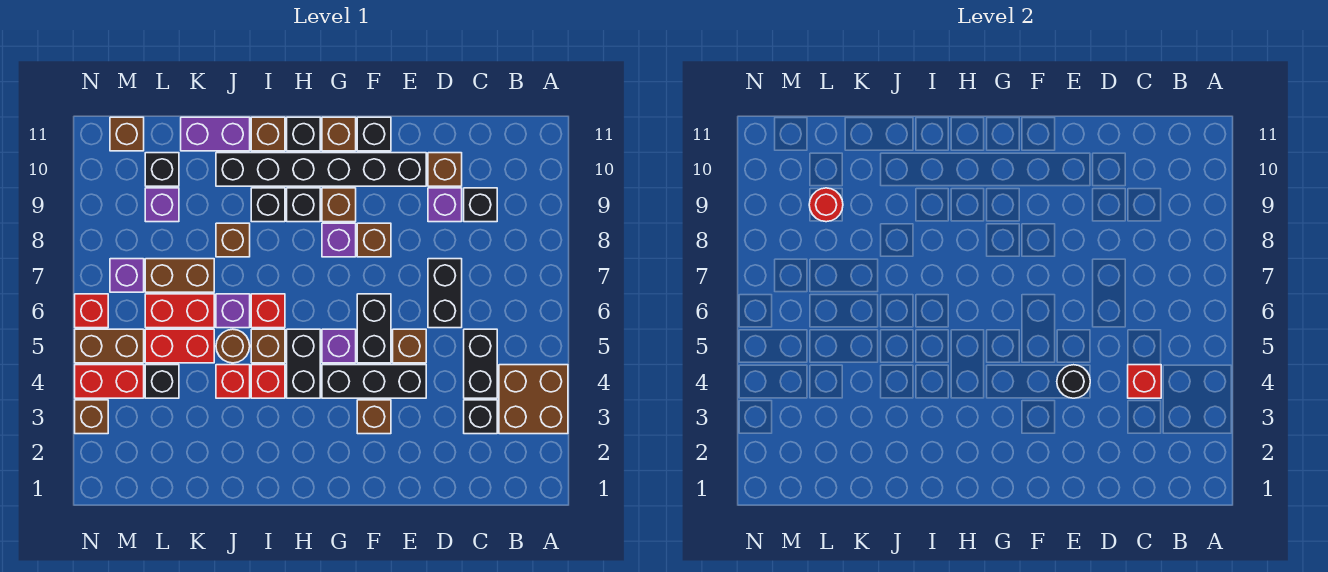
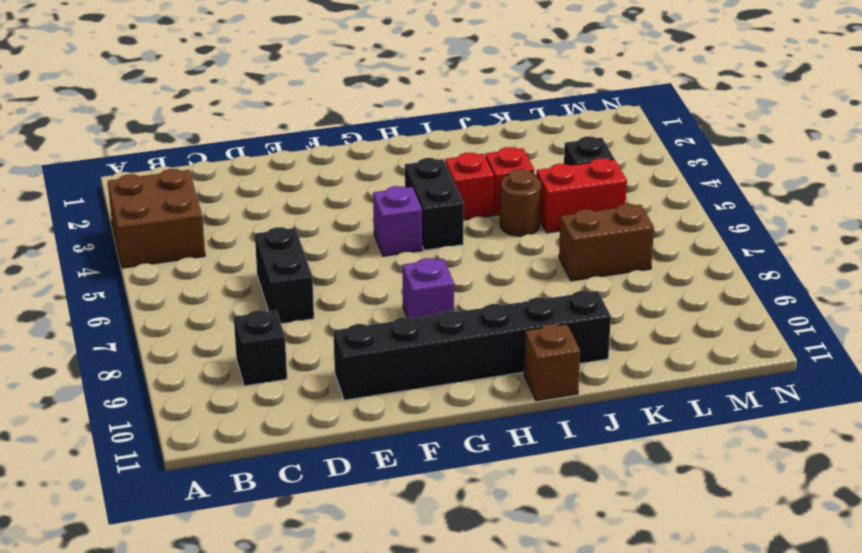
none -> black 1x1 brick [464,400,497,434]
none -> black 1x2 brick [464,329,497,398]
none -> purple 1x1 brick [428,188,462,222]
none -> brown 1x1 brick [428,153,462,186]

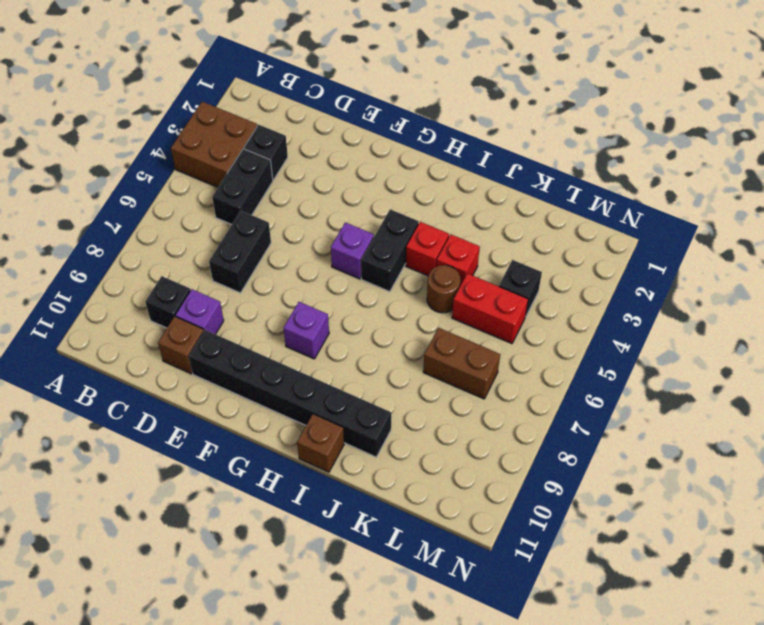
none -> black 1x3 brick [322,365,426,398]
none -> brown 1x1 brick [393,329,426,363]
none -> brown 1x1 brick [357,400,391,434]
none -> black 1x2 brick [357,294,391,363]

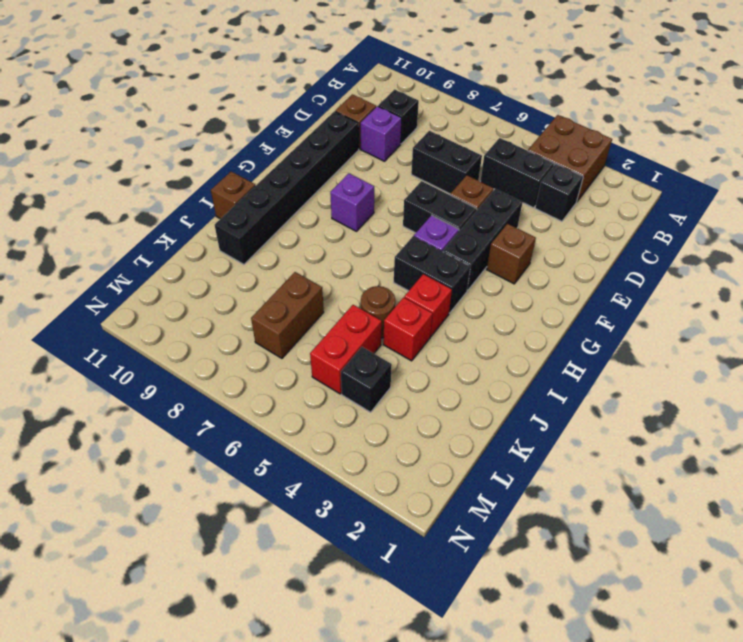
none -> brown 1x1 brick [357,223,391,257]
none -> black 1x1 brick [357,117,391,151]
none -> brown 1x1 brick [322,188,356,222]
none -> brown 1x1 brick [322,117,356,151]

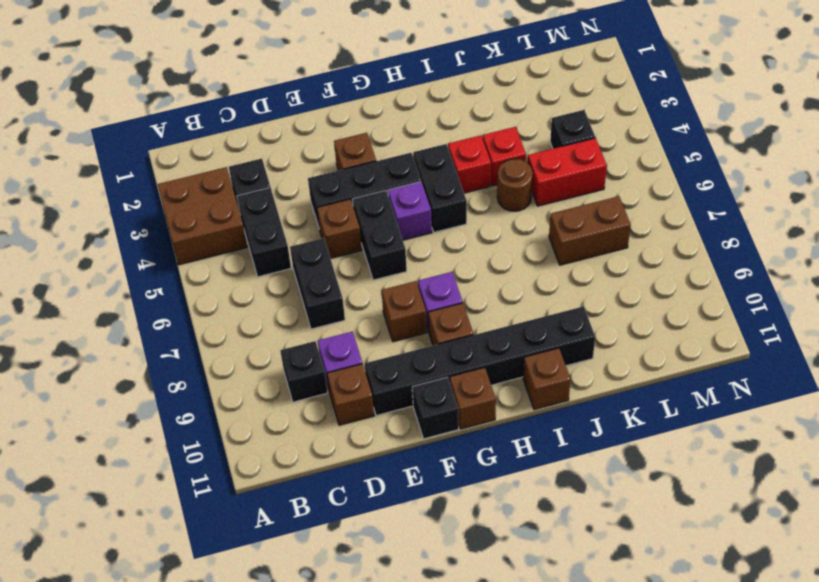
none -> black 1x1 brick [287,188,320,222]
none -> black 1x1 brick [287,117,320,151]
none -> brown 1x1 brick [251,329,285,363]
none -> red 1x1 brick [251,294,285,328]

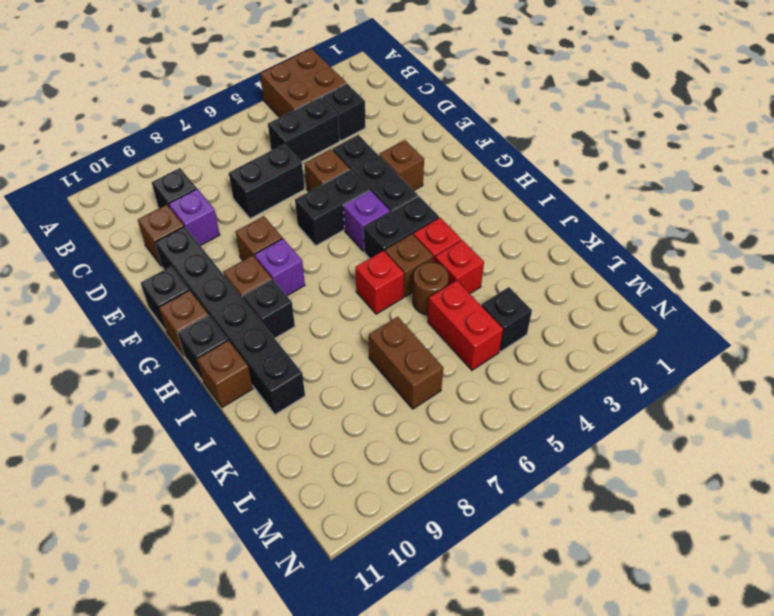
none -> black 1x1 brick [251,188,285,222]
none -> purple 1x1 brick [216,294,250,328]
none -> brown 1x1 brick [216,223,250,257]
none -> purple 1x2 brick [181,117,250,151]

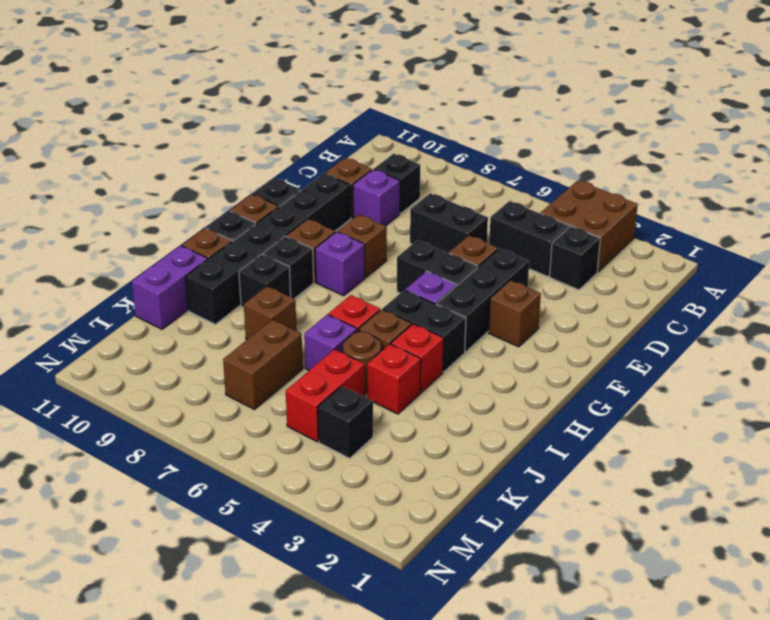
none -> red 1x2 brick [145,294,214,328]
none -> purple 1x1 brick [145,188,179,222]
none -> black 1x1 brick [145,153,179,186]
none -> red 1x2 brick [75,365,144,398]

